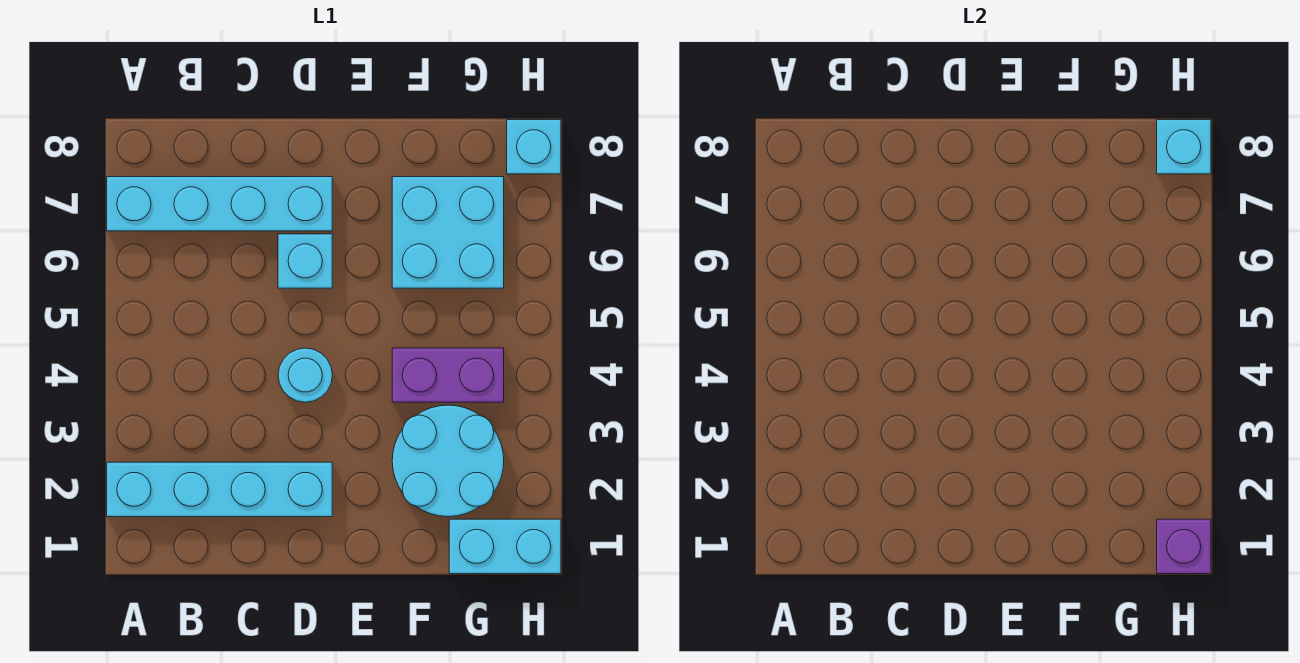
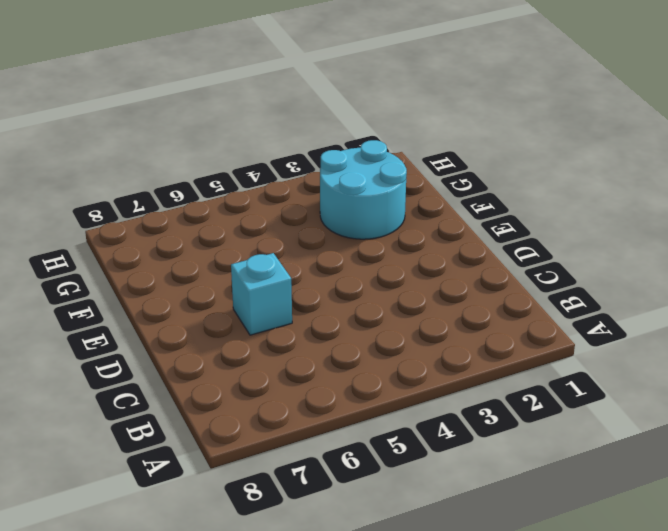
none -> cyan 1x4 brick [107,462,332,517]
none -> cyan 1x4 brick [107,177,332,231]

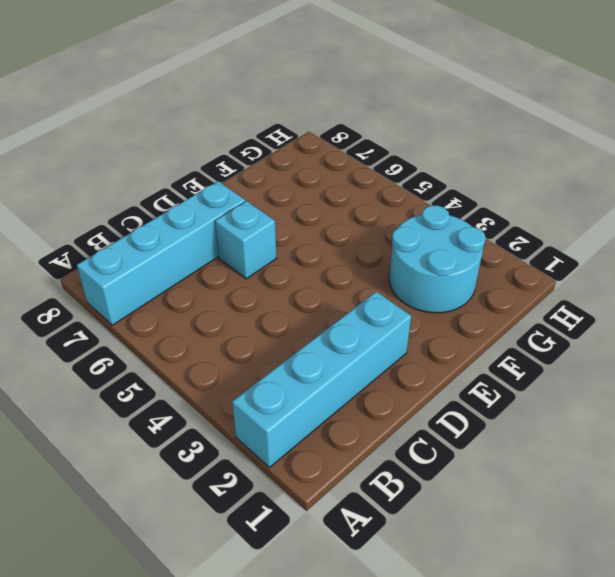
none -> cyan 1x1 round brick [278,348,332,402]
none -> purple 1x2 brick [392,348,504,402]

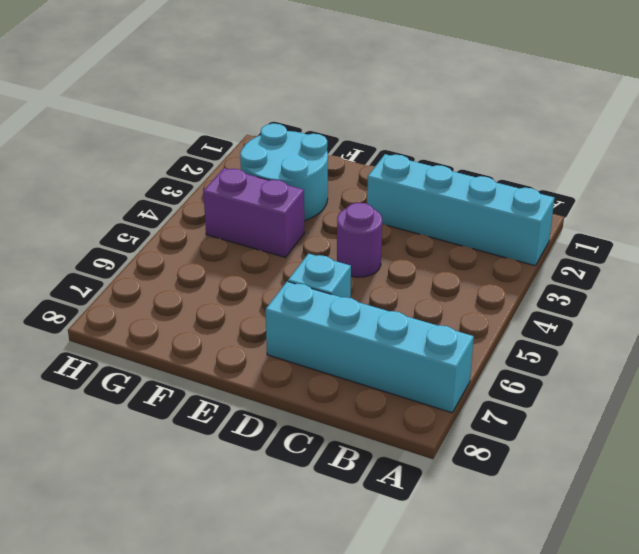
purple 1x1 round brick [337,203,382,277] -> cyan 1x1 round brick [278,348,332,402]
none -> cyan 2x2 brick [392,177,504,288]
none -> cyan 1x2 brick [449,519,561,574]

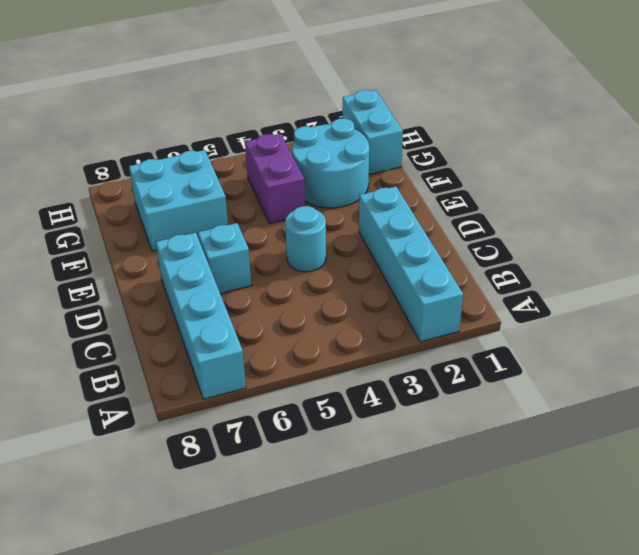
none -> cyan 1x1 brick [507,120,561,174]
none -> purple 1x1 brick [1157,519,1211,574]

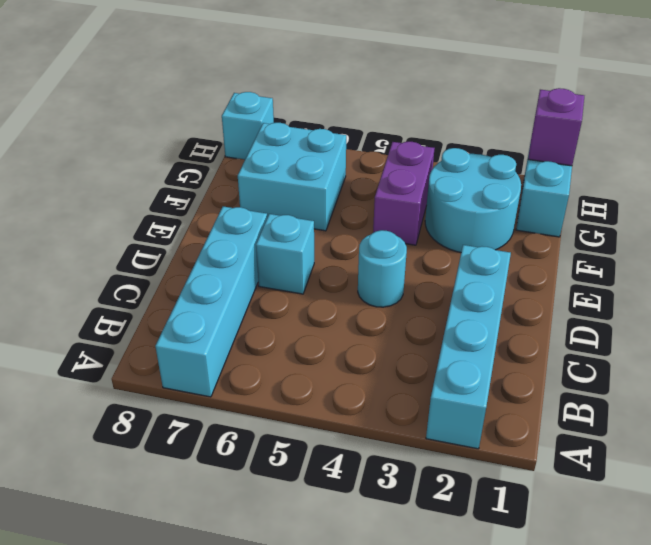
none -> cyan 1x1 brick [1157,120,1211,174]

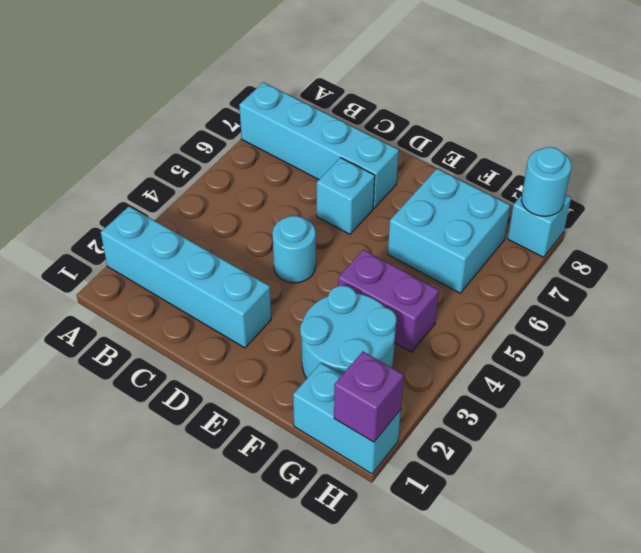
cyan 1x1 round brick [521,147,571,216] -> cyan 1x1 brick [1157,120,1211,174]

